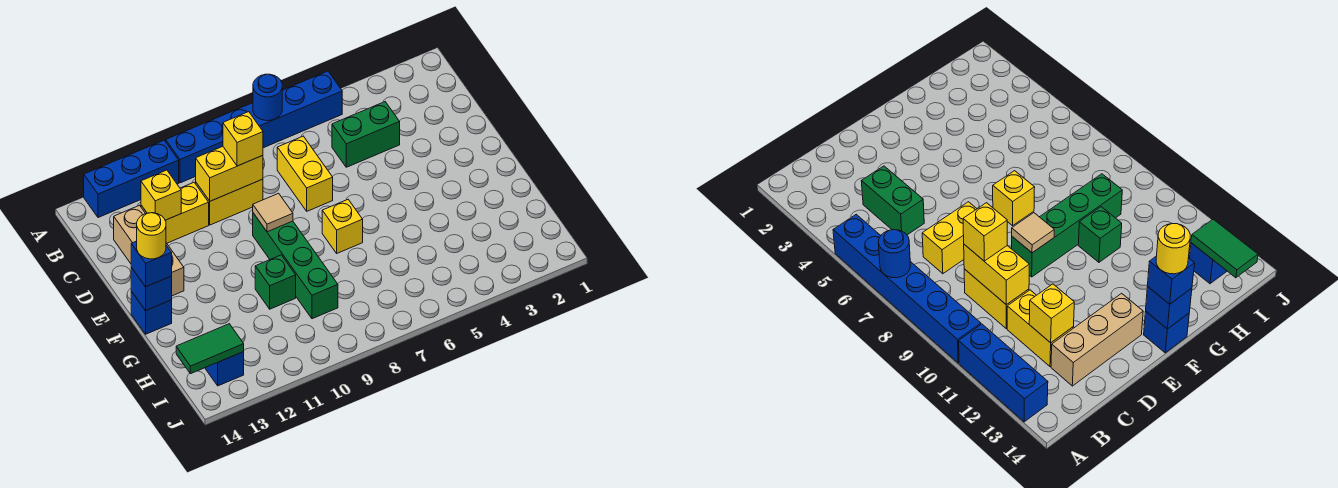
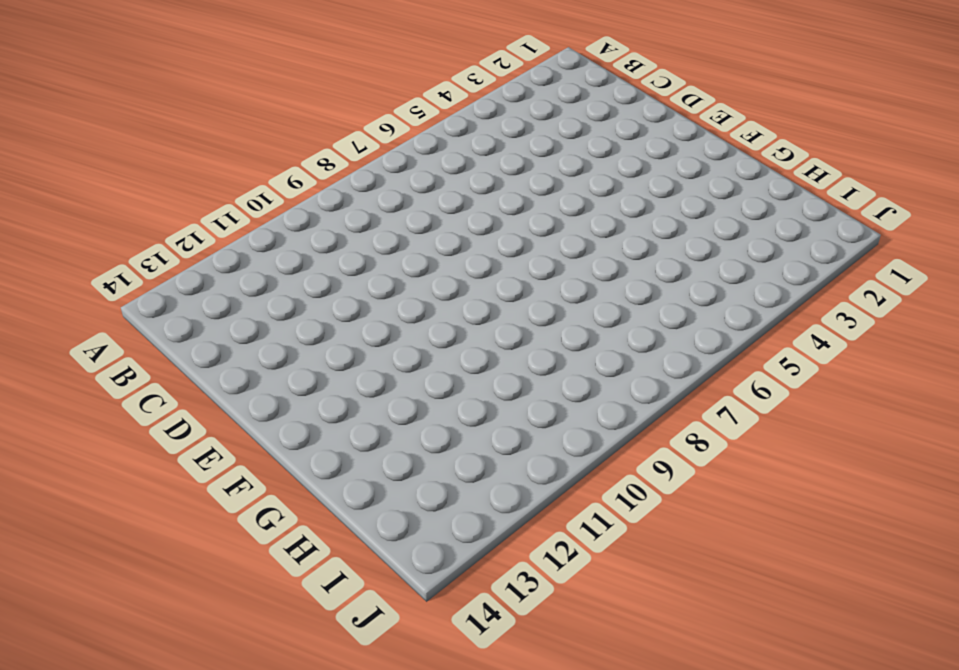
none -> blue 1x6 brick [166,71,342,183]
none -> blue 1x3 brick [84,140,179,218]
none -> green 1x2 brick [332,102,400,167]

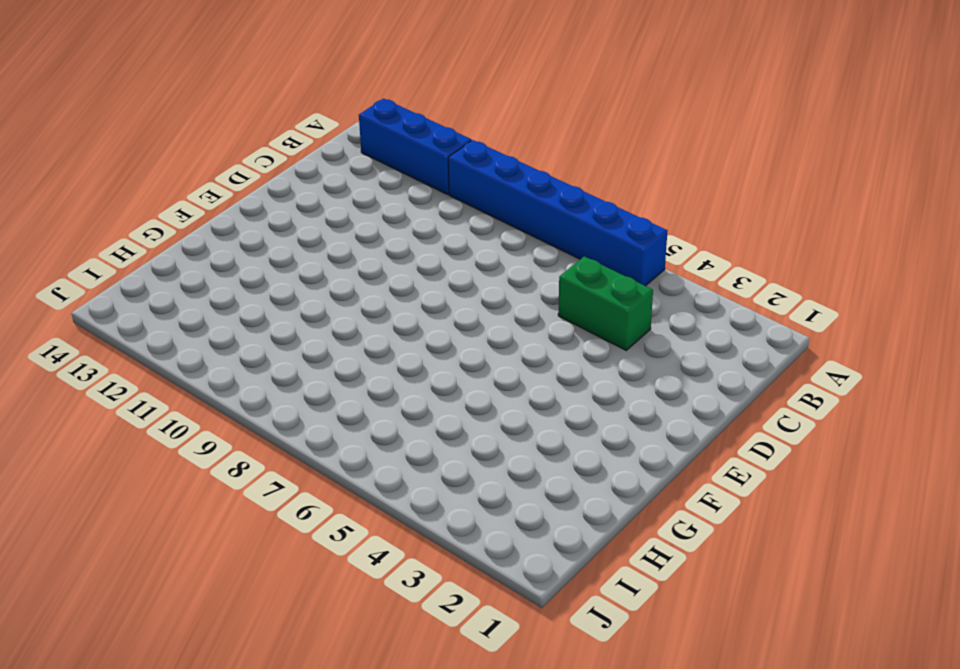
none -> yellow 1x2 brick [277,136,333,211]
none -> yellow 1x2 brick [196,179,263,225]
none -> yellow 1x2 brick [141,183,209,243]

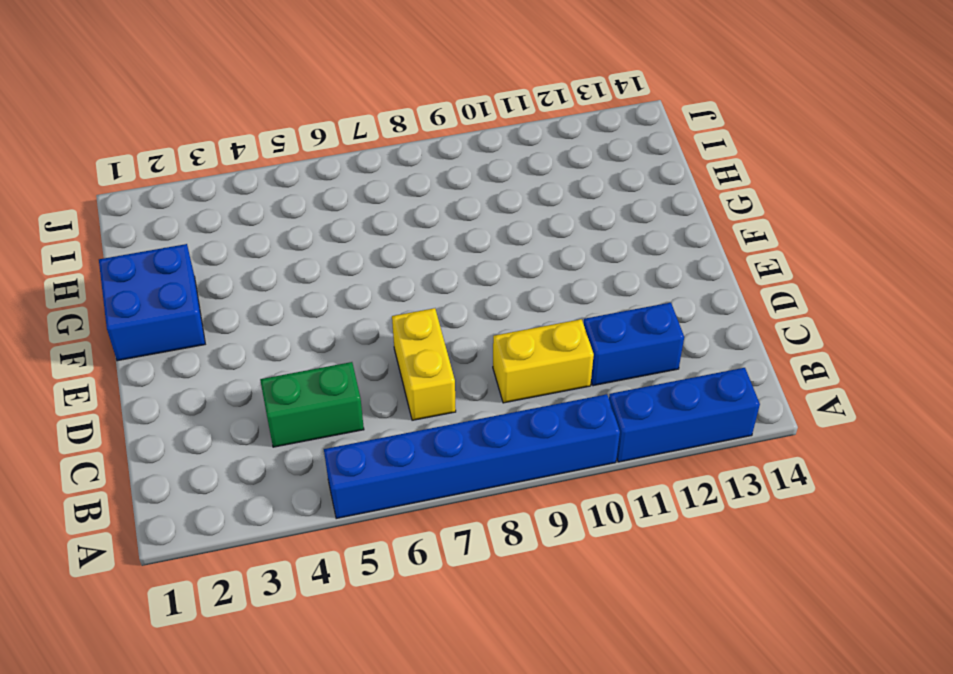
blue 1x2 brick [583,303,684,386] -> yellow 1x2 brick [141,183,209,243]
blue 2x2 brick [99,244,205,361] -> none
none -> tan 1x3 brick [114,205,184,296]
none -> green 1x4 brick [253,213,338,319]
none -> yellow 1x1 brick [322,200,363,253]

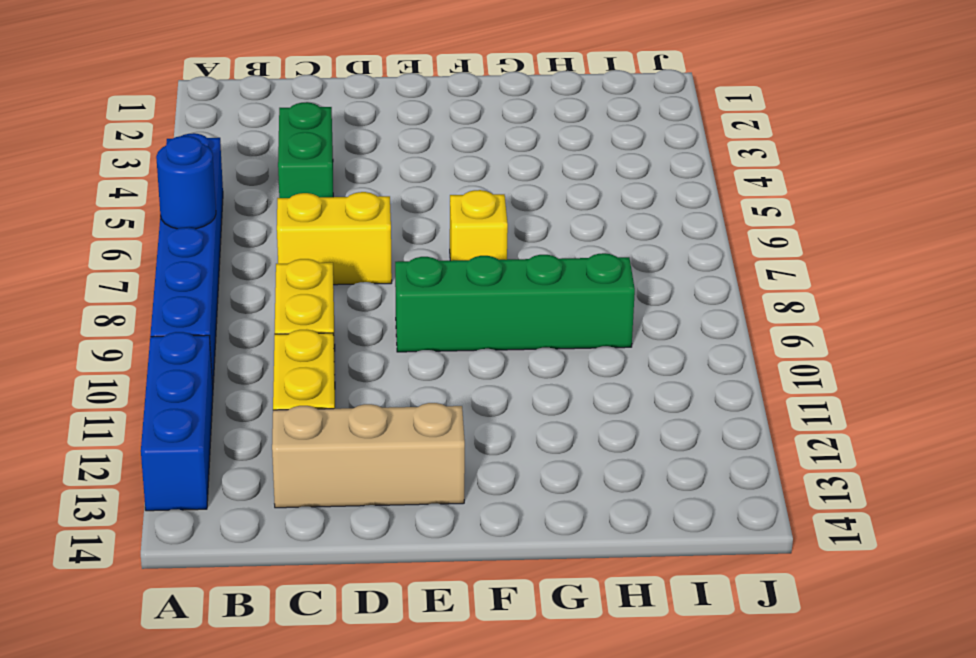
none -> blue 1x1 brick [131,291,172,334]
none -> green 1x1 brick [255,255,296,309]
none -> blue 1x1 brick [205,352,244,386]

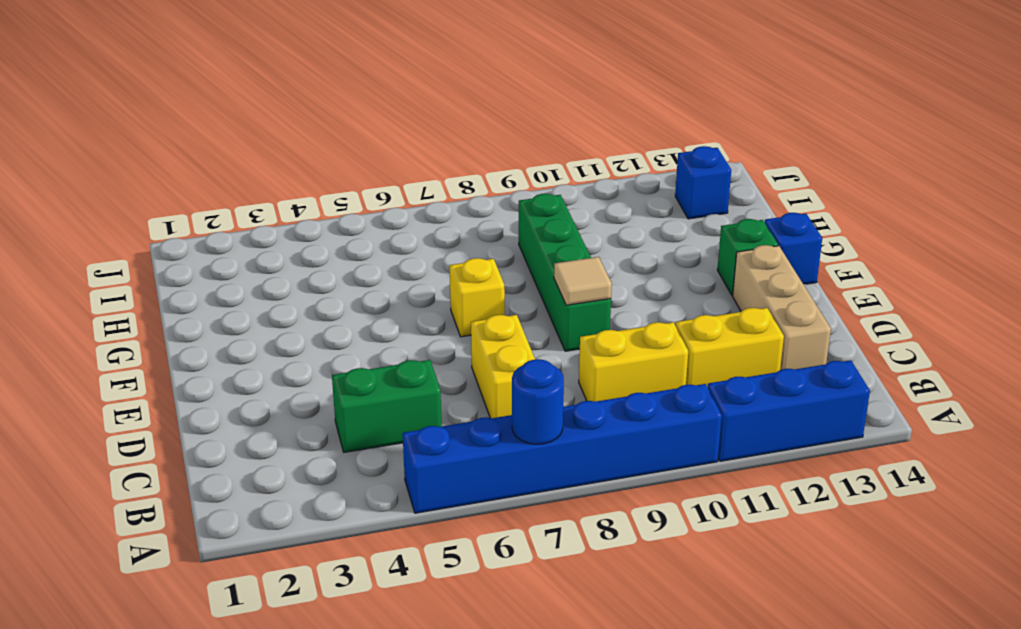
green 1x1 brick [717,219,778,295] -> green 1x1 brick moved to [255,255,296,309]
none -> yellow 1x2 brick [196,146,263,201]
none -> yellow 1x1 brick [141,170,181,220]
none -> blue 1x1 brick [131,268,172,311]

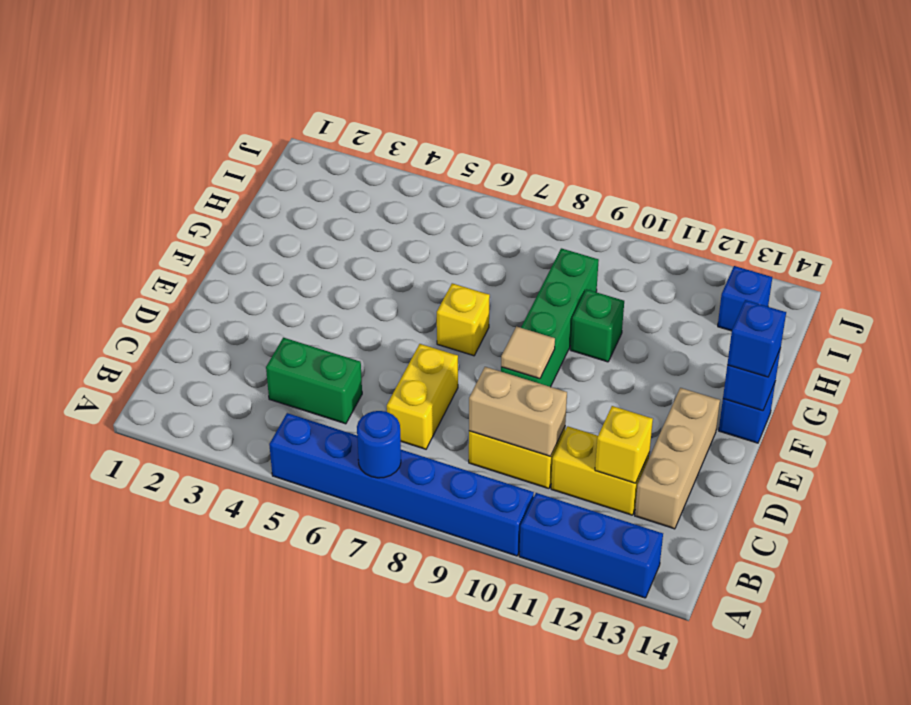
tan 1x2 brick [469,367,567,457] -> yellow 1x2 brick [196,146,263,201]
none -> green 1x2 tile [176,324,244,374]
none -> yellow 1x1 brick [223,112,263,166]
none -> yellow 1x1 round brick [137,213,166,259]

